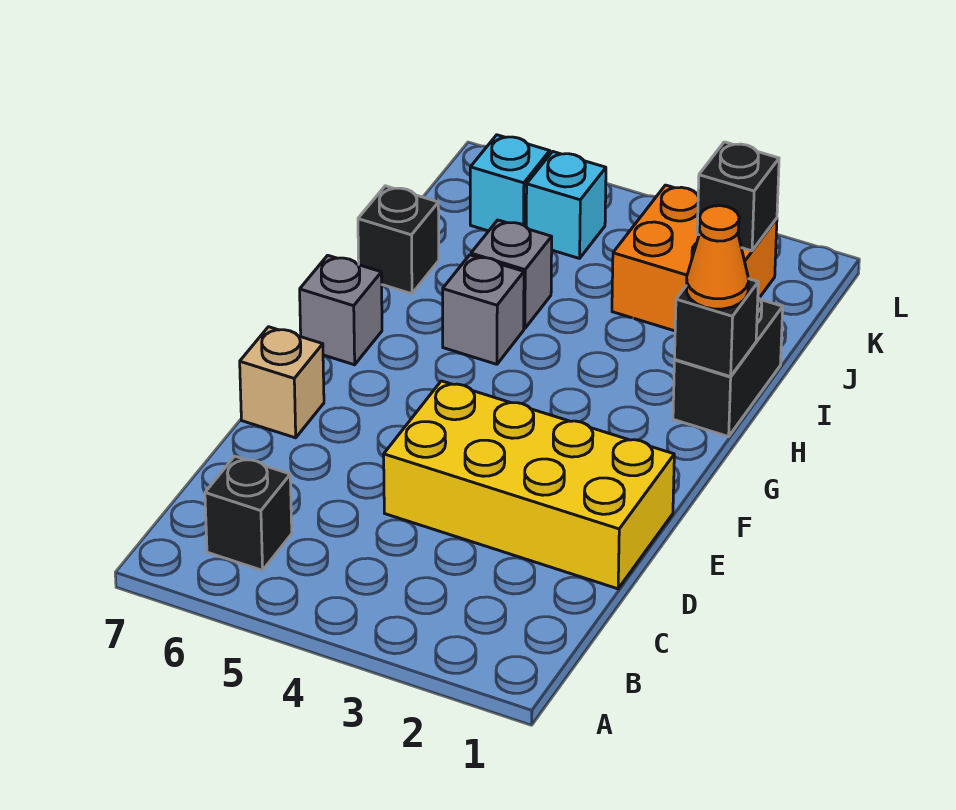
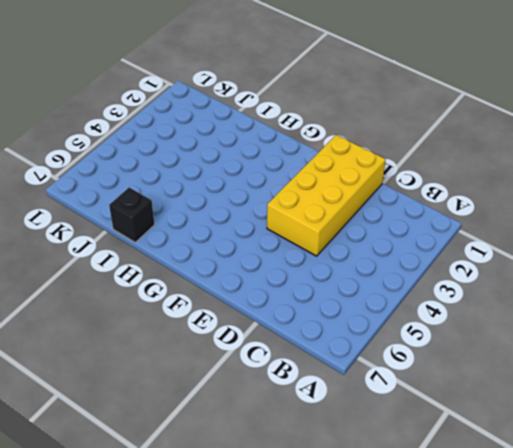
none -> black 1x1 brick [205,456,292,570]
none -> tan 1x1 brick [240,327,324,438]
none -> grey 1x1 brick [300,255,382,365]

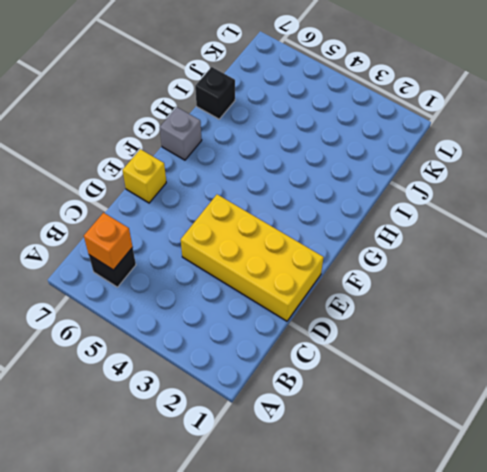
orange 1x1 brick [84,213,132,270] -> none
yellow 1x1 brick [123,149,166,203] -> tan 1x1 brick [240,327,324,438]
none -> black 1x2 brick [673,298,783,437]
none -> grey 1x1 brick [443,255,524,364]
none -> grey 1x1 brick [471,220,552,329]

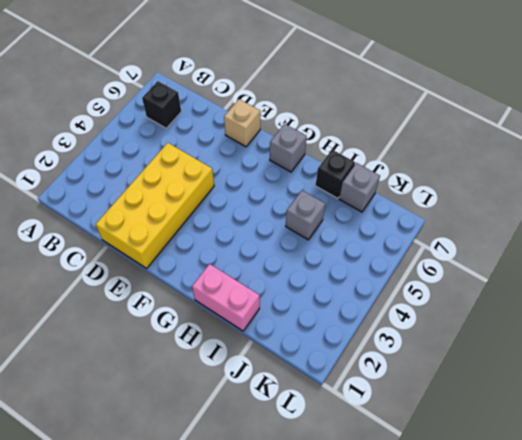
pink 1x2 brick [192,264,260,331] -> black 1x2 brick [673,298,783,437]
grey 1x1 brick [339,163,380,212] -> grey 1x1 brick moved to [443,255,524,364]
none -> orange 2x2 brick [612,185,777,331]
none -> cyan 1x1 brick [526,151,606,258]
none -> cyan 1x1 brick [470,135,550,231]

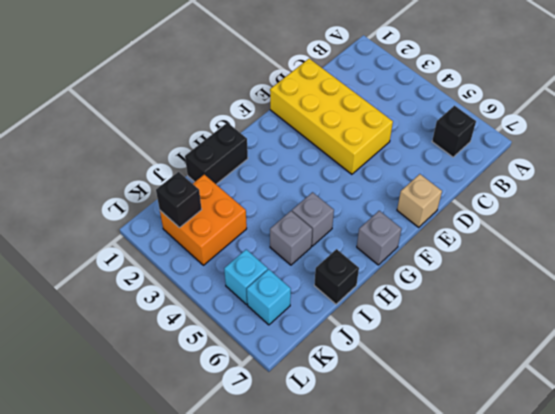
none -> black 1x1 brick [675,279,758,377]
none -> orange 1x1 cone [686,206,748,309]

